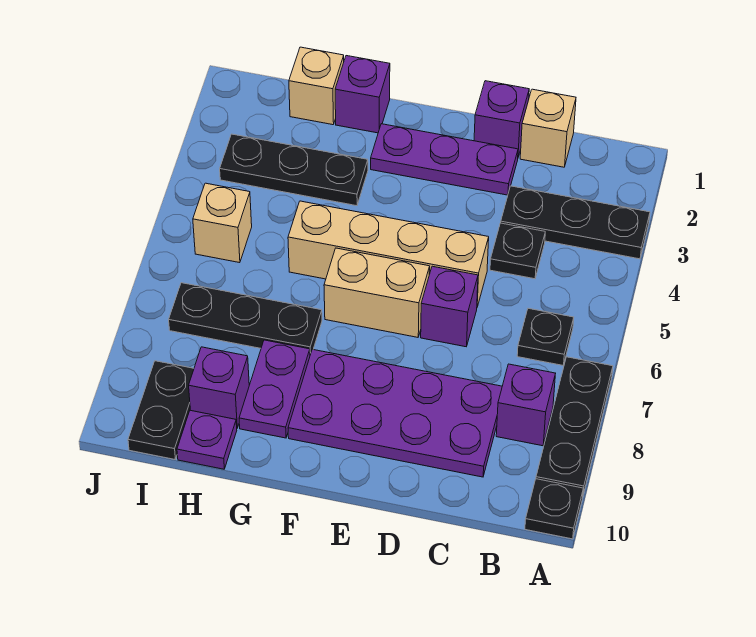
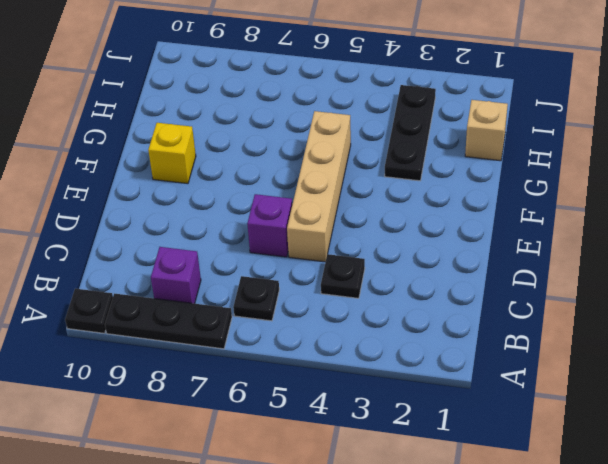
yellow 1x1 brick [148,123,196,184] -> purple 2x4 plate [288,349,502,477]
none -> black 1x3 plate [501,186,650,259]
none -> tan 1x1 brick [520,89,576,167]
none -> purple 1x1 brick [474,81,529,157]

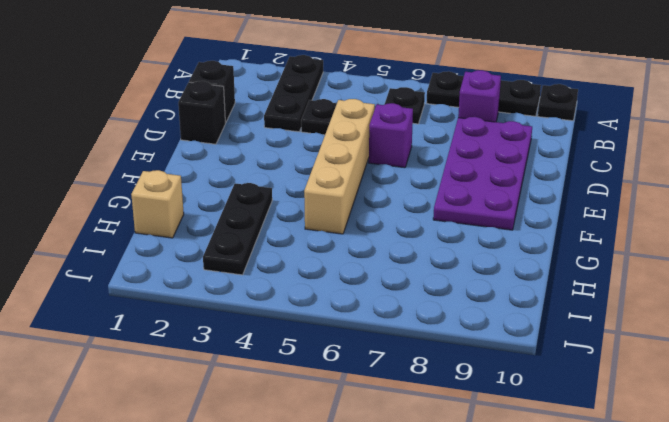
black 1x1 brick [189,61,235,123] -> tan 1x1 brick [520,89,576,167]
black 1x1 brick [178,81,225,144] -> purple 1x1 brick [474,81,529,157]
none -> purple 1x3 plate [371,124,518,195]
none -> tan 1x2 brick [324,248,430,337]
none -> purple 1x1 brick [335,56,390,133]

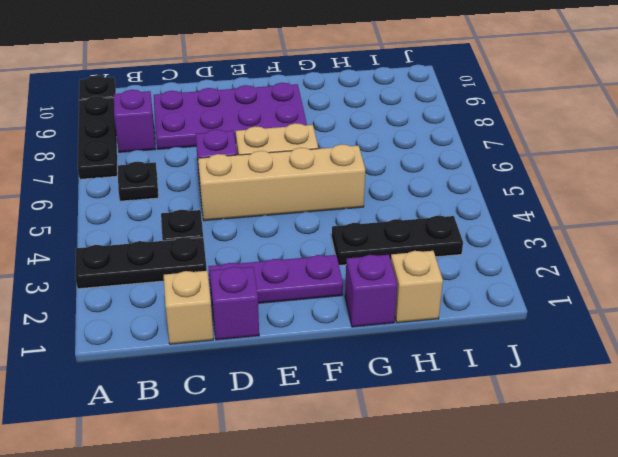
none -> black 1x3 plate [169,283,322,355]
none -> purple 1x2 plate [239,340,310,438]
none -> purple 1x1 brick [189,347,249,428]

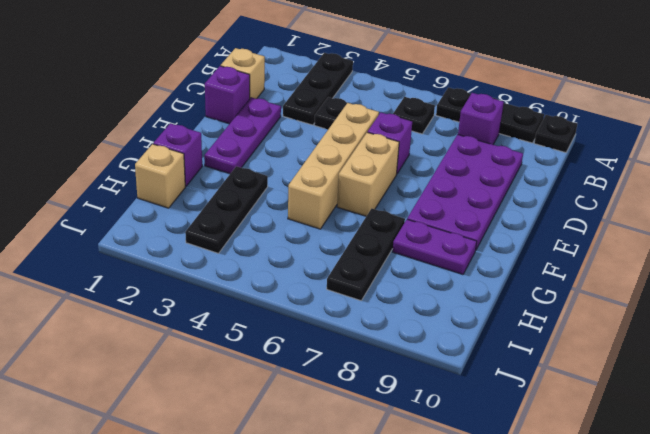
none -> purple 1x1 brick [189,347,249,428]
none -> purple 1x1 plate [177,410,237,469]
none -> tan 1x1 brick [193,183,252,263]

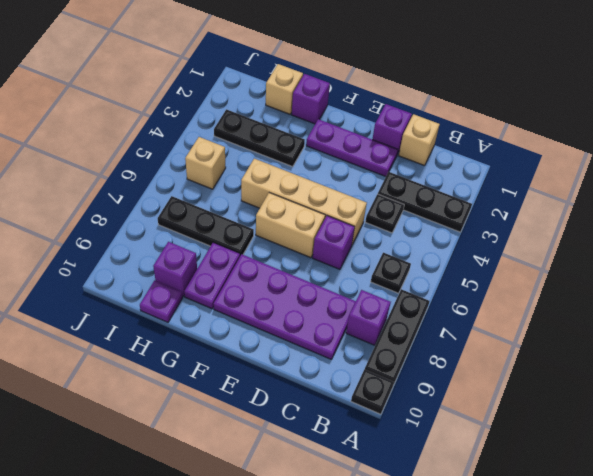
none -> black 1x2 plate [128,361,194,459]

